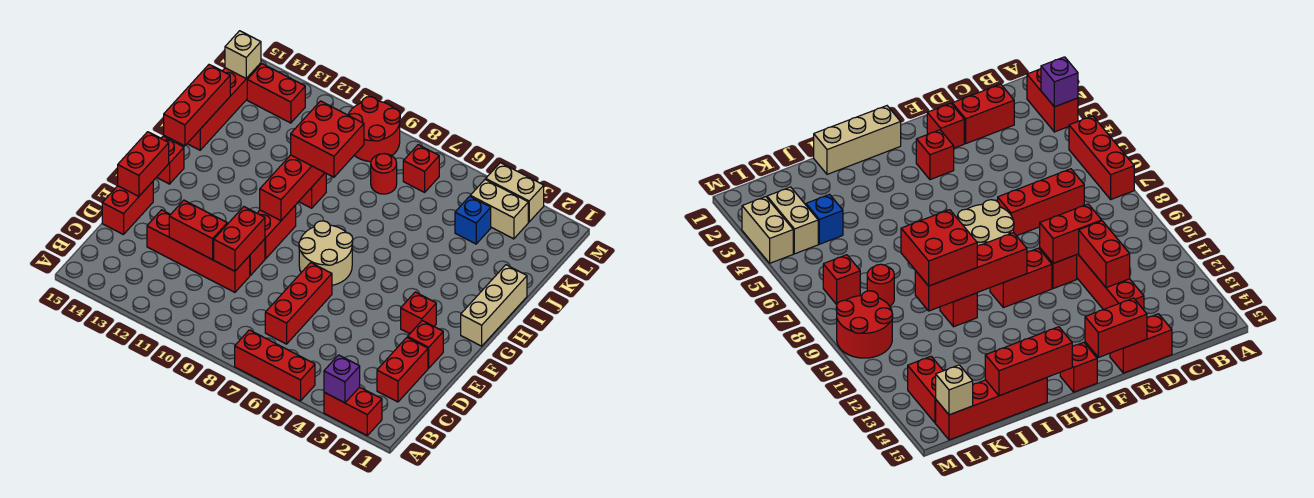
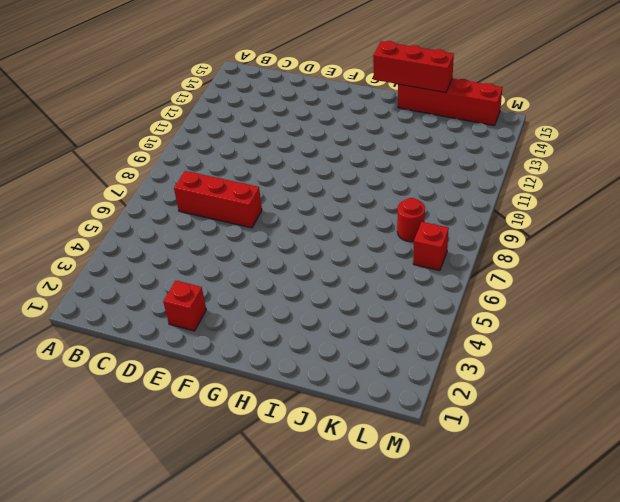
none -> red 1x2 brick [324,387,382,435]
none -> red 1x3 brick [235,330,315,401]
none -> red 1x2 brick [377,337,428,402]
none -> red 1x4 brick [147,210,250,292]

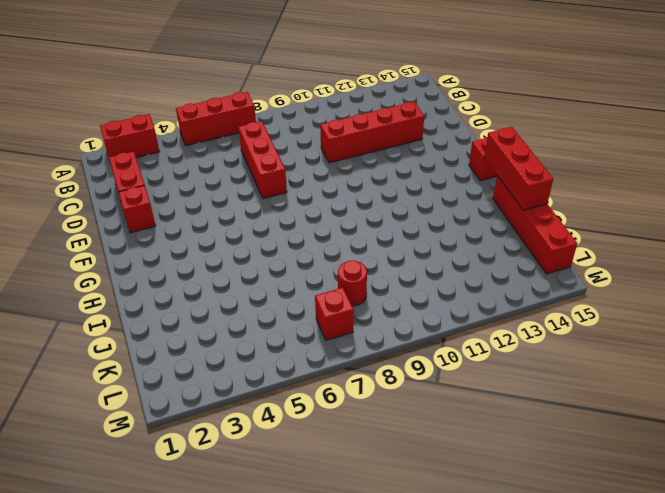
none -> red 1x2 brick [102,182,153,235]
none -> red 1x1 brick [250,239,265,275]
none -> red 1x1 brick [401,292,436,334]
none -> tan 2x2 round brick [299,221,353,285]

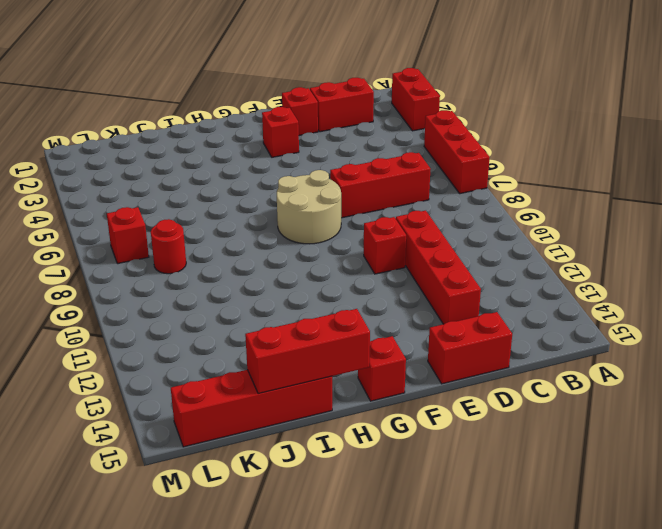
none -> red 1x2 brick [257,205,296,259]
none -> tan 1x3 brick [461,265,527,346]
none -> red 1x1 brick [299,173,326,208]
none -> blue 1x1 brick [455,196,491,244]

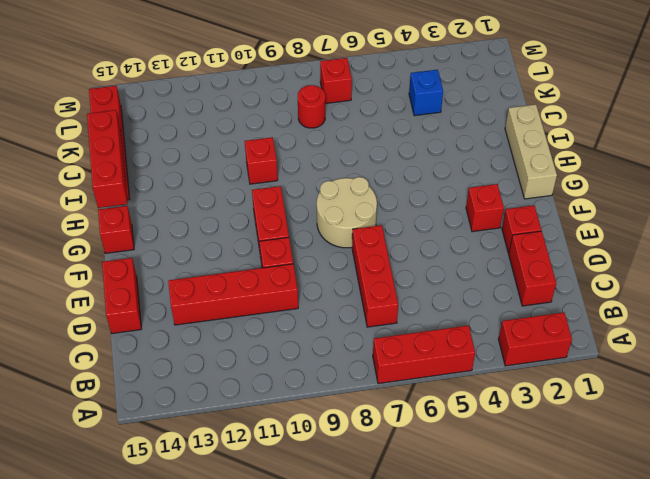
none -> tan 1x2 brick [470,179,528,239]
none -> red 2x2 round brick [348,97,400,162]
none -> red 1x2 brick [247,64,305,123]
none -> tan 1x2 brick [486,163,544,222]

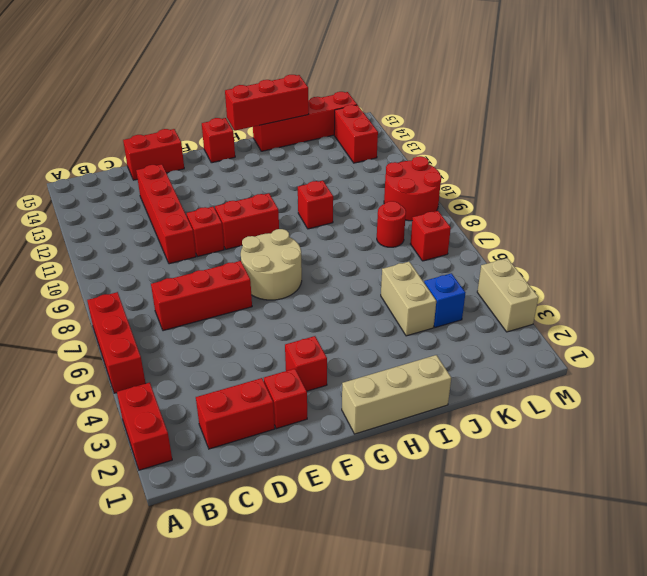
tan 1x2 brick [381,262,436,336] -> tan 1x2 brick moved to [470,179,528,239]
none -> purple 1x1 brick [324,355,360,403]
none -> red 1x2 brick [214,207,265,271]
none -> red 1x2 brick [169,200,227,260]
none -> red 1x2 brick [118,132,169,196]

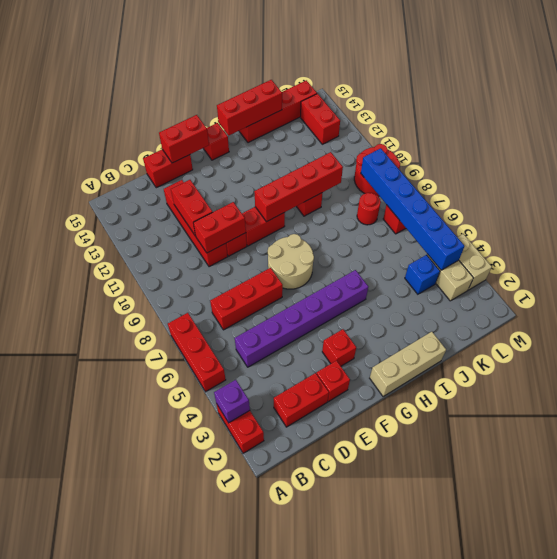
purple 1x6 brick [235,270,368,367] -> none
blue 1x6 brick [361,148,464,270] -> none
none -> tan 1x1 brick [225,31,261,78]
none -> red 2x2 brick [291,101,364,177]

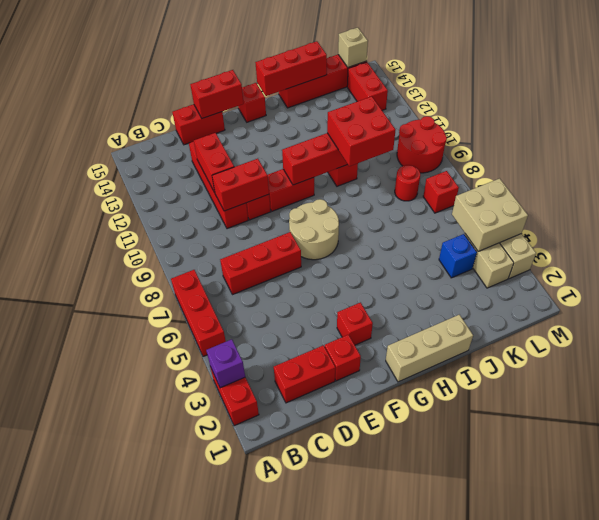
tan 2x2 brick [452,178,528,251] -> none

